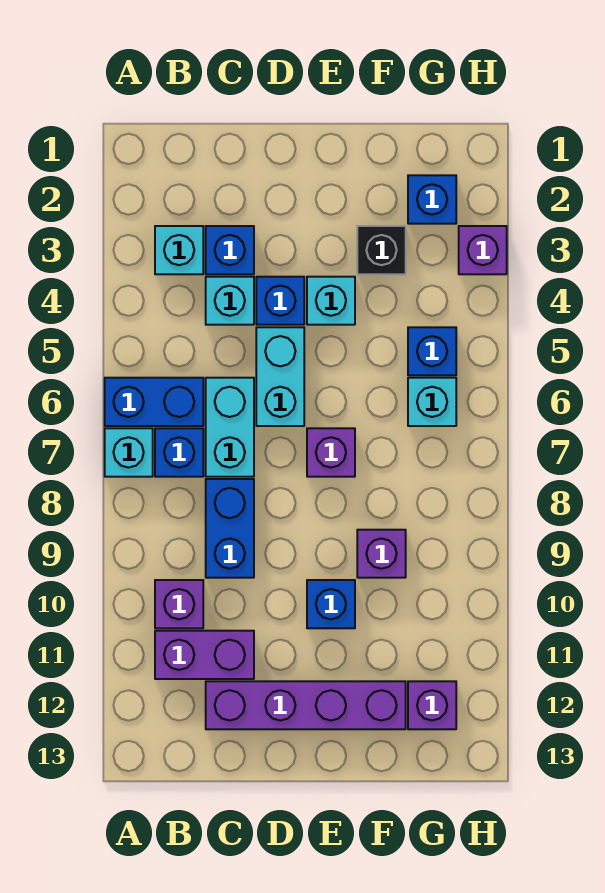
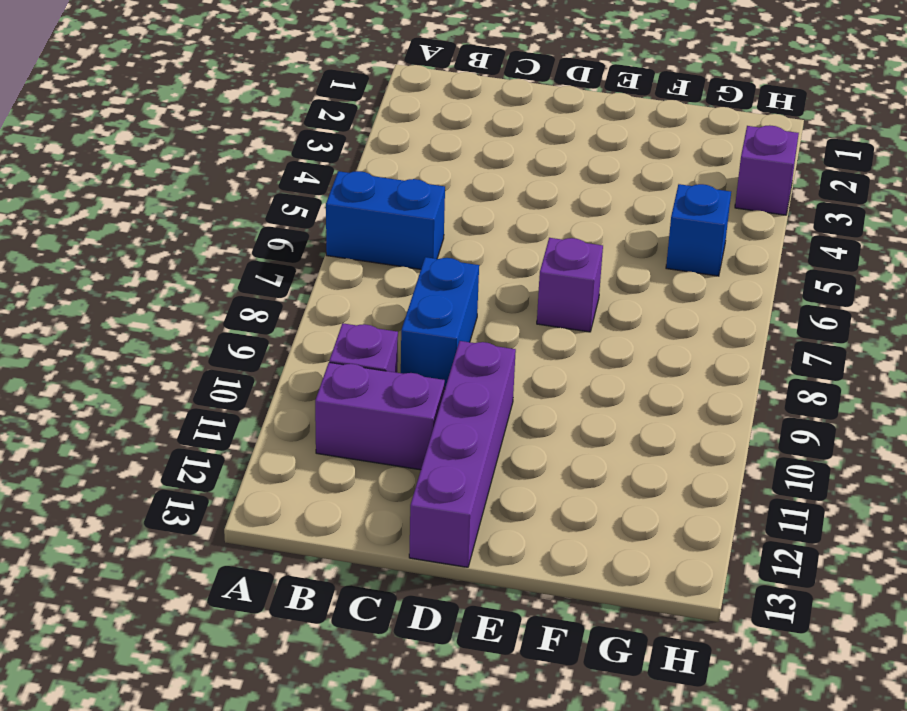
purple 1x4 brick [409,341,516,567] -> purple 1x4 brick turned to [206,681,406,729]
none -> cyan 1x1 brick [105,428,153,477]
none -> cyan 1x1 brick [155,226,203,274]
none -> blue 1x1 brick [155,428,203,477]

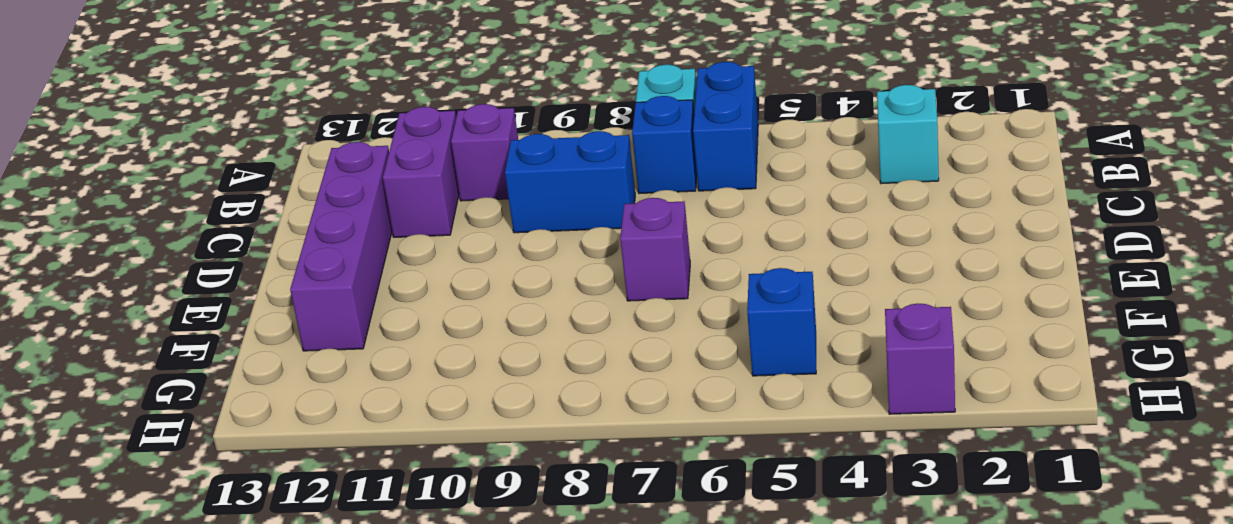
none -> blue 1x1 brick [206,226,254,274]
none -> cyan 1x1 brick [206,277,254,325]
none -> cyan 1x2 brick [206,378,254,477]

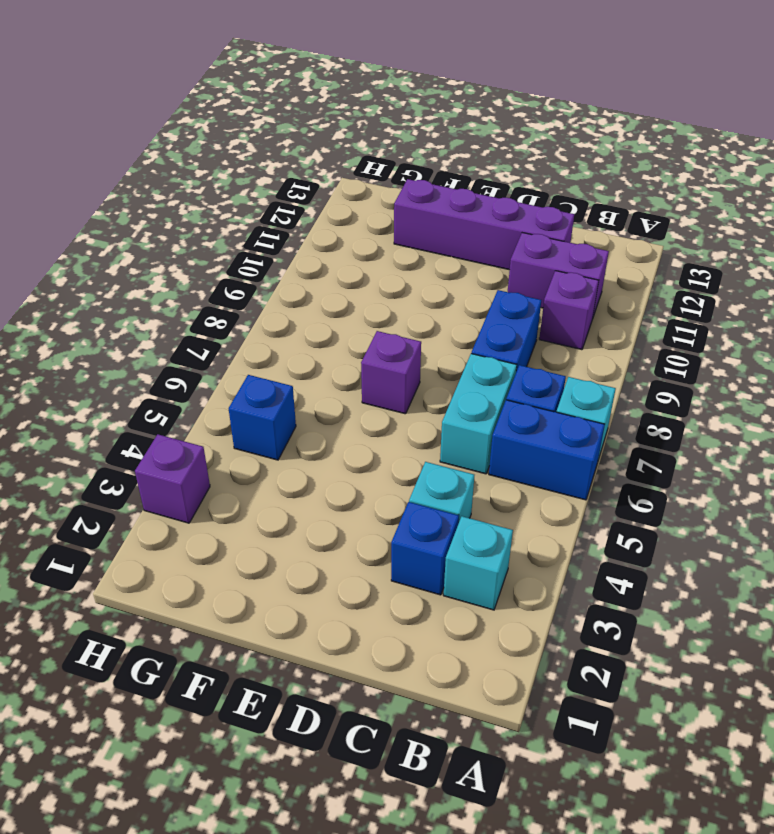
none -> blue 1x1 brick [256,277,304,325]
none -> cyan 1x2 brick [256,327,304,426]
none -> cyan 1x1 brick [307,277,355,325]

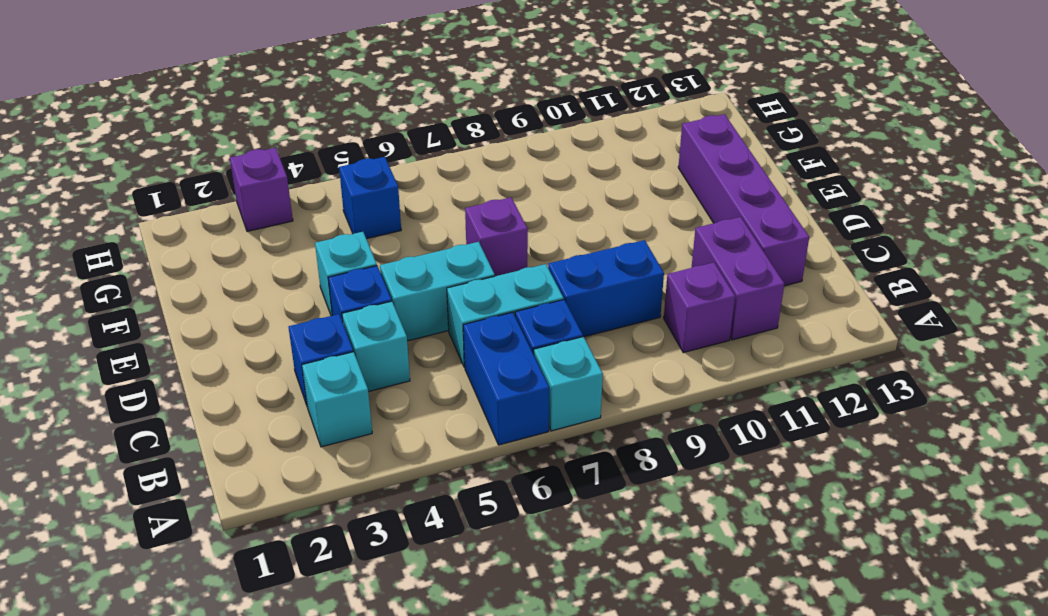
none -> blue 1x1 brick [307,580,355,628]
none -> black 1x1 brick [357,226,406,274]
none -> purple 1x1 brick [357,530,406,578]

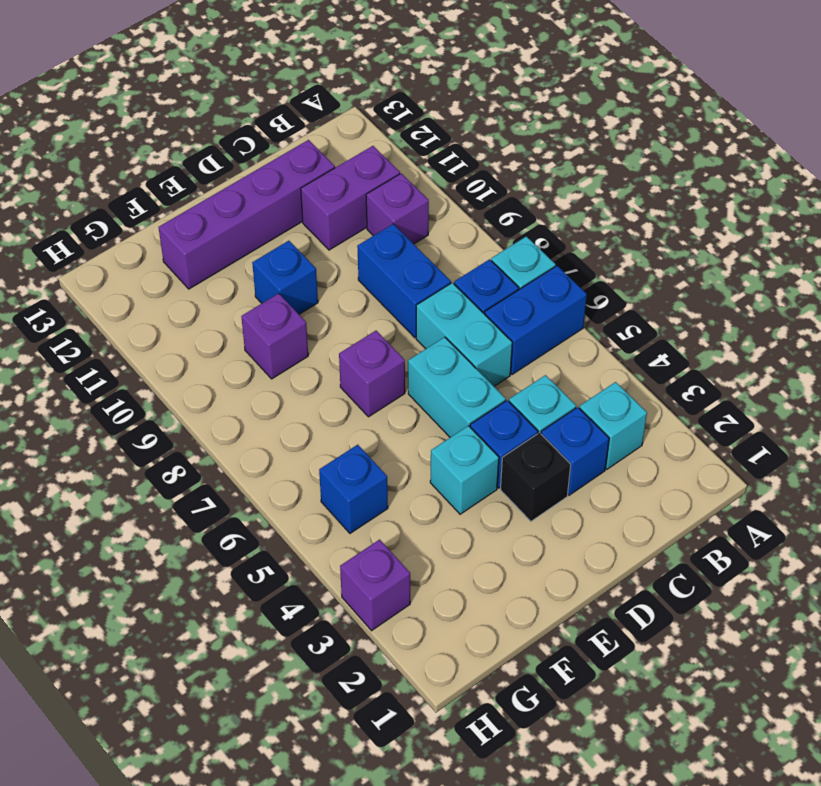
black 1x1 brick [500,433,571,521] -> black 1x1 brick moved to [357,226,406,274]
none -> blue 1x1 brick [408,175,456,224]
none -> cyan 1x1 brick [408,378,456,426]
none -> purple 1x1 brick [408,681,456,729]

